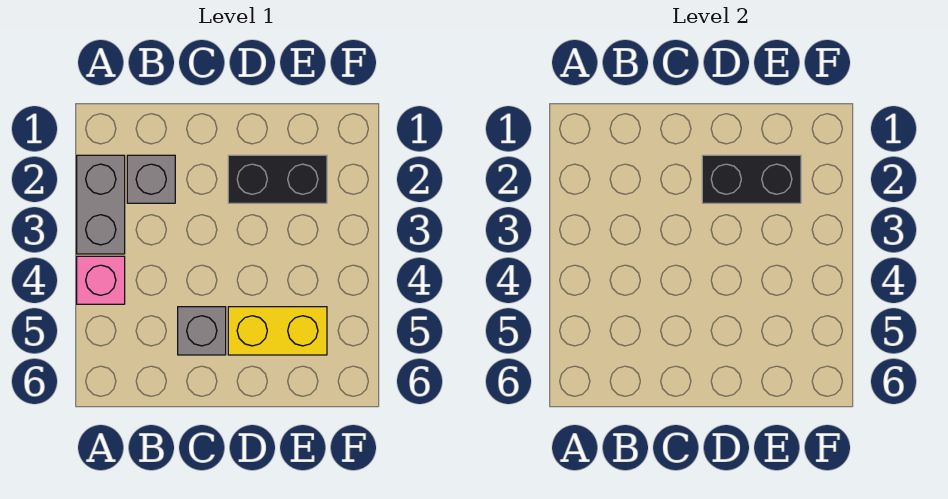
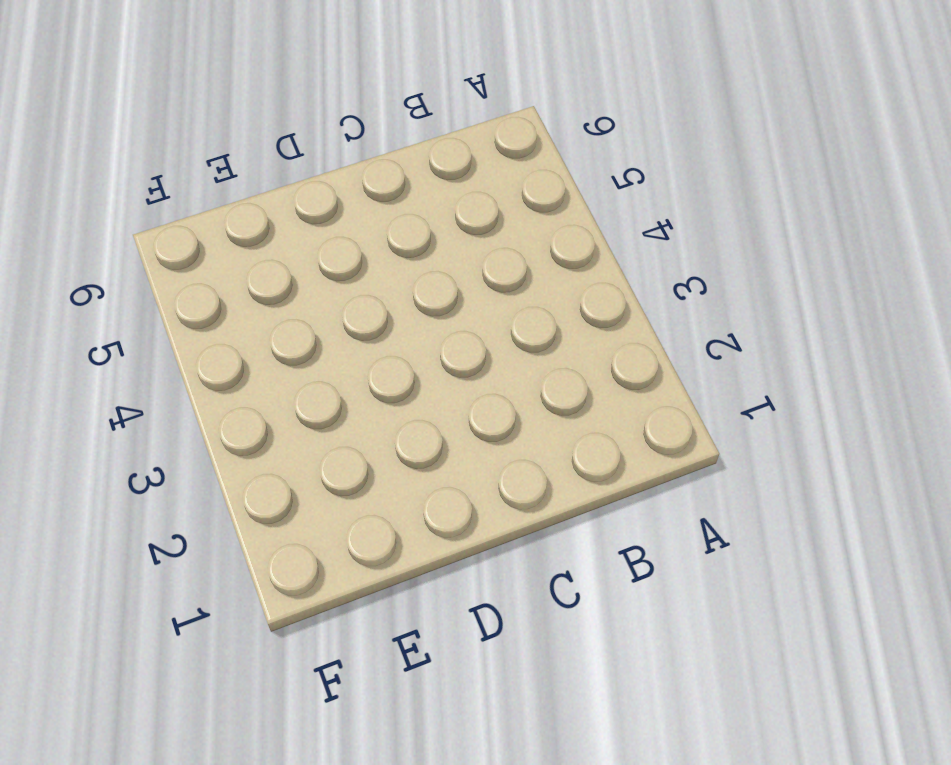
none -> grey 1x2 brick [77,155,125,254]
none -> pink 1x1 brick [77,256,125,304]

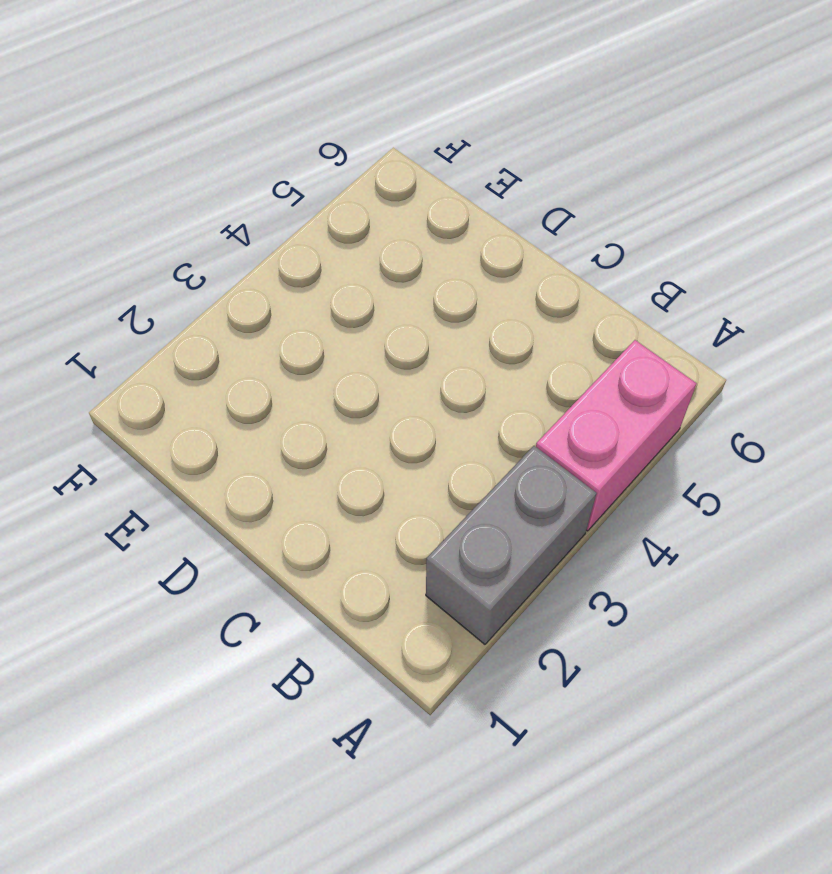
pink 1x2 brick [536,340,697,531] -> pink 1x1 brick [77,256,125,304]
none -> grey 1x1 brick [127,155,175,203]
none -> grey 1x1 brick [178,307,226,355]

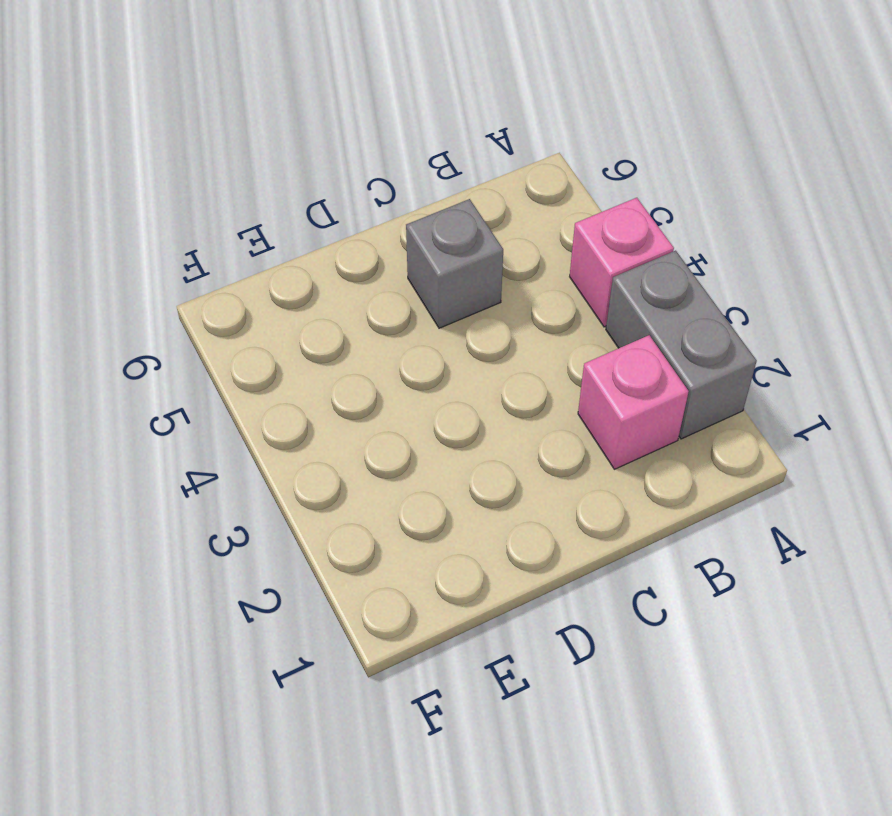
pink 1x1 brick [578,335,689,469] -> grey 1x1 brick [127,155,175,203]
none -> black 1x2 brick [228,155,327,203]
none -> yellow 1x2 brick [228,307,327,355]

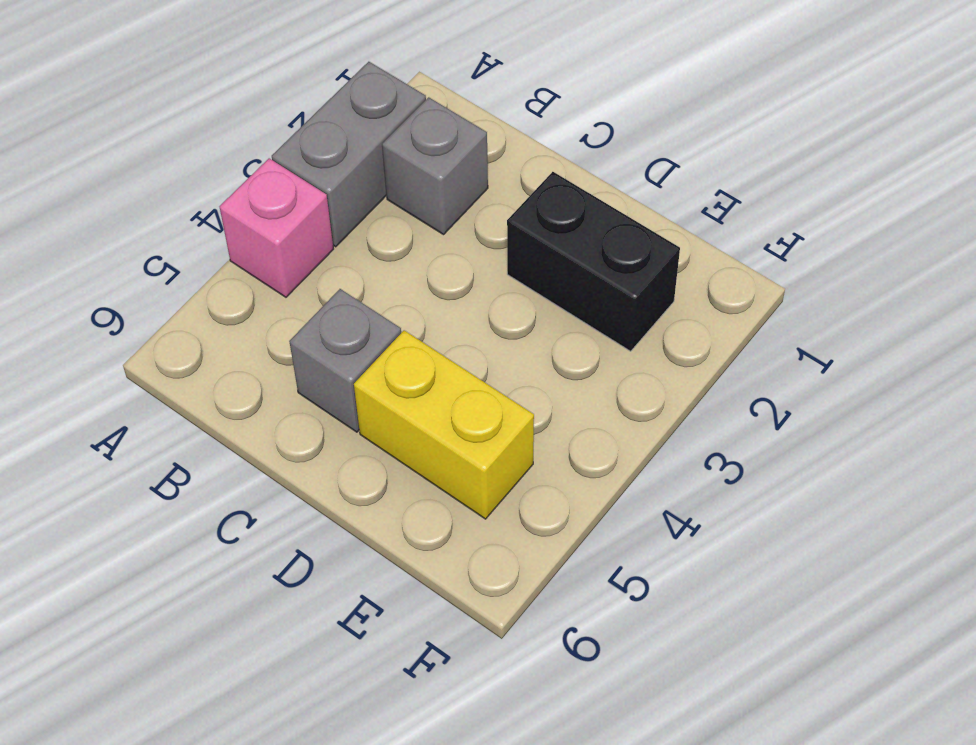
none -> black 1x2 brick [702,155,801,203]

